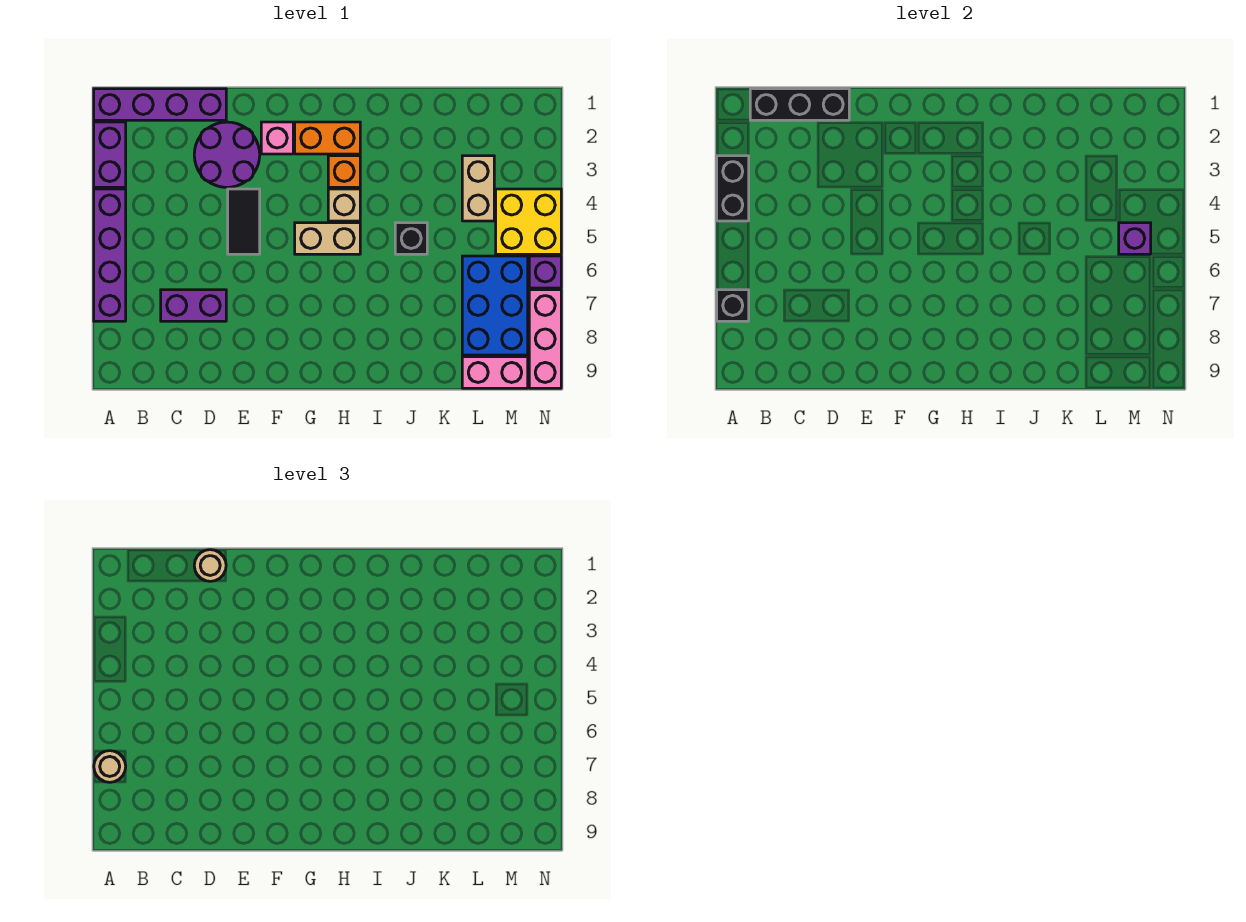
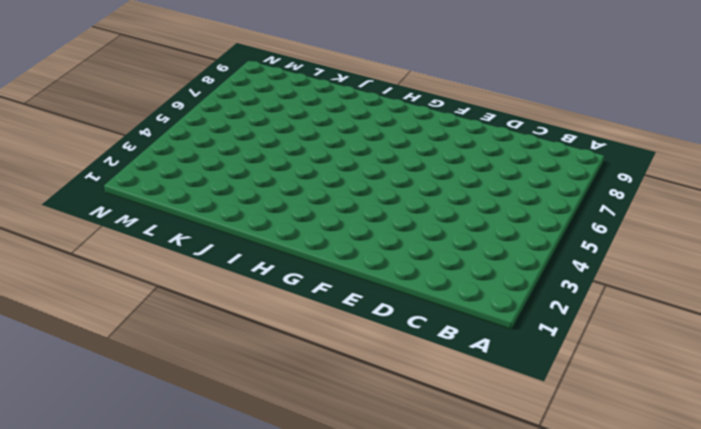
none -> purple 1x4 brick [94,89,226,120]
none -> purple 1x2 brick [94,122,126,187]
none -> purple 1x4 brick [94,189,126,321]

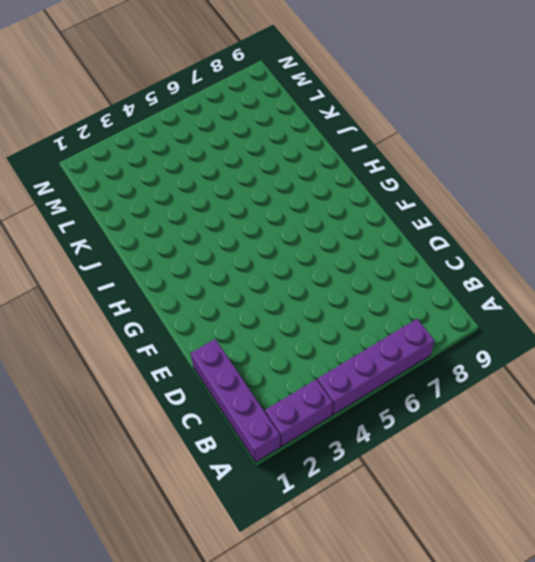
none -> purple 1x2 brick [161,290,226,321]
none -> purple 2x2 round brick [194,122,260,187]
none -> black 1x2 tile [228,189,260,254]

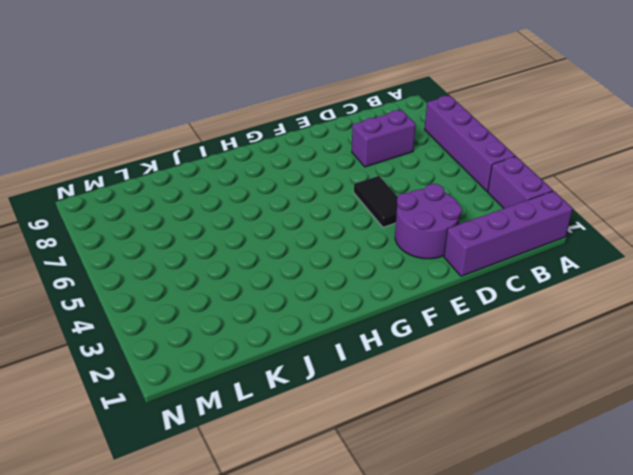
none -> pink 1x1 brick [261,122,293,154]
none -> orange 1x2 brick [295,122,360,154]
none -> tan 1x2 brick [295,223,360,254]

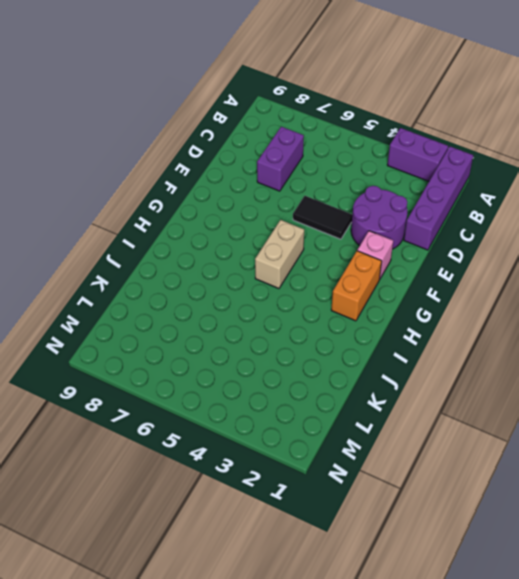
none -> purple 1x4 brick [94,189,126,321]
none -> orange 1x1 brick [328,156,360,187]
none -> tan 1x1 brick [328,189,360,221]

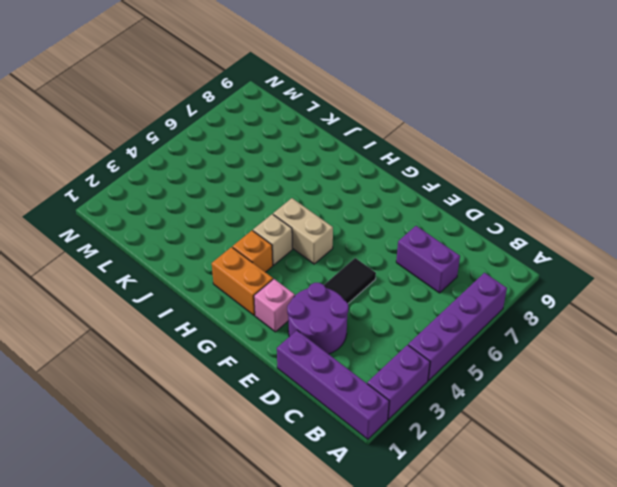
none -> black 1x1 brick [395,223,427,254]
none -> tan 1x2 brick [462,156,494,221]
none -> blue 2x3 brick [462,256,528,355]

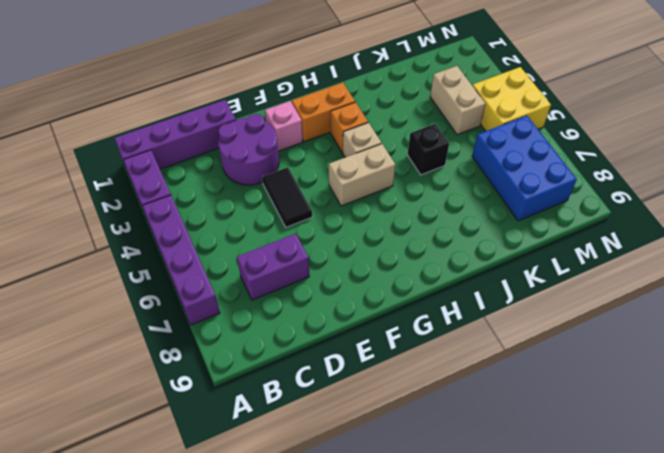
none -> pink 1x2 brick [462,357,528,388]
none -> purple 1x1 brick [529,256,561,288]
none -> pink 1x3 brick [529,290,561,388]

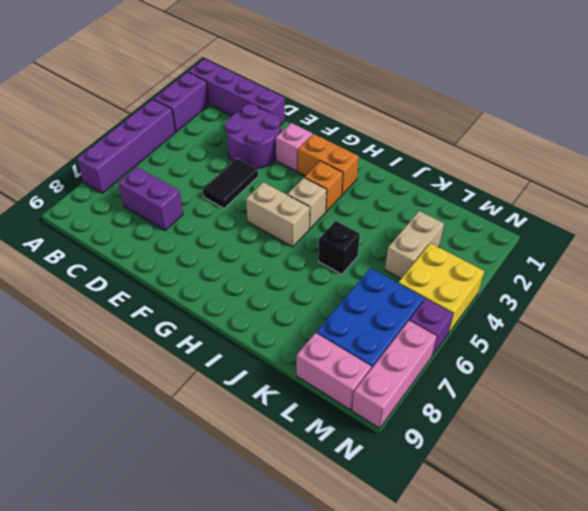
none -> black 1x2 brick [717,156,749,221]
none -> black 1x1 brick [717,290,749,321]
none -> black 1x3 brick [750,89,849,120]

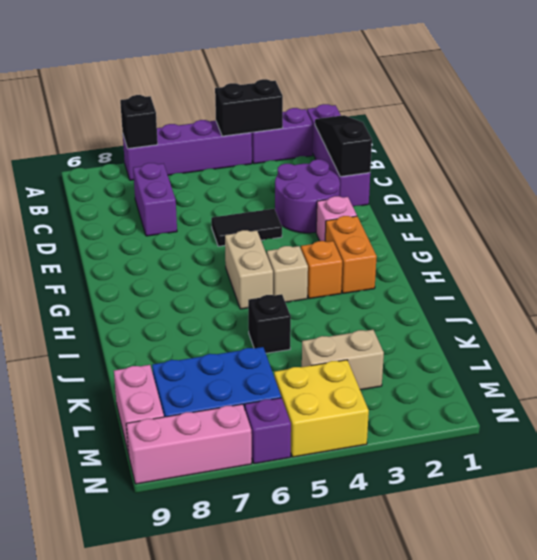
black 1x3 slope [315,115,372,177] -> black 1x3 brick [750,89,849,120]
none -> purple 1x1 brick [1119,223,1151,254]
none -> tan 1x1 round brick [94,751,126,782]
none -> tan 1x1 round brick [194,550,226,581]

